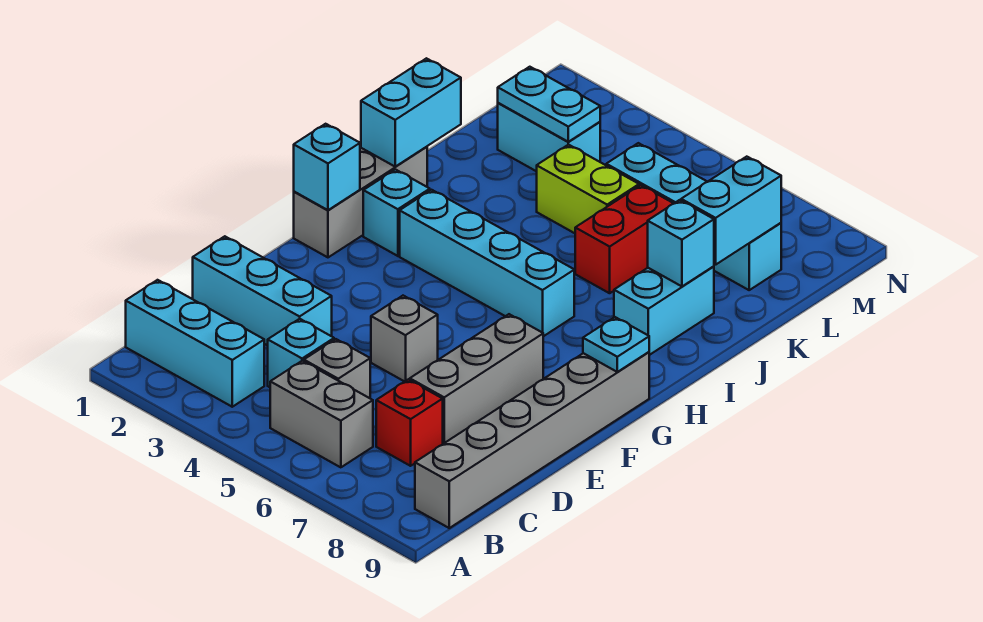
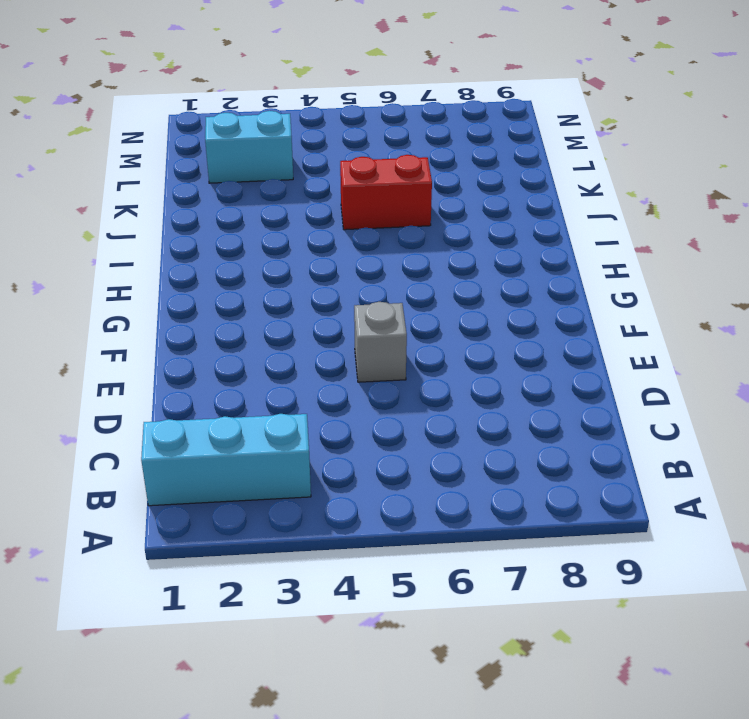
red 1x2 brick [340,155,432,230] -> red 1x2 brick turned to [575,185,674,293]
none -> grey 1x2 brick [270,361,373,467]
none -> grey 1x6 brick [415,352,649,528]
none -> cyan 1x1 brick [268,319,334,387]

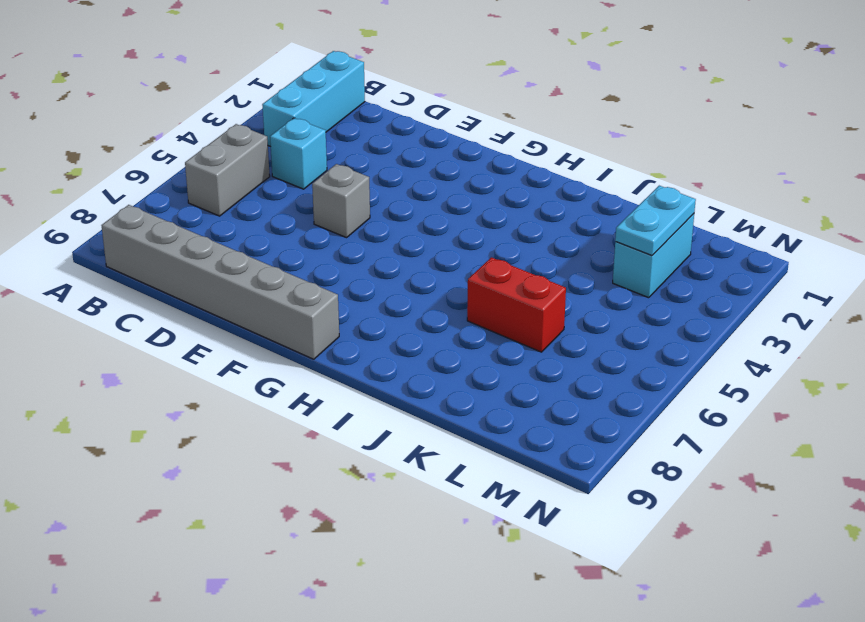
none -> grey 1x1 brick [304,339,370,398]
none -> red 1x1 brick [376,379,443,466]
none -> cyan 1x3 brick [193,236,332,346]

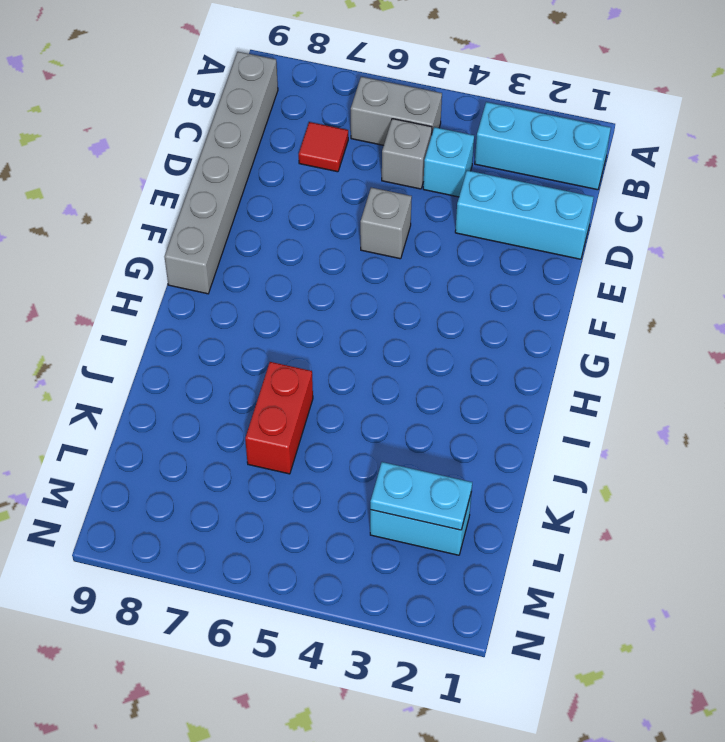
red 1x1 tile [299,122,348,172] -> red 1x1 brick [376,379,443,466]
none -> grey 1x3 brick [410,314,543,444]
none -> grey 1x3 brick [294,147,427,257]
none -> cyan 1x1 brick [363,170,430,256]

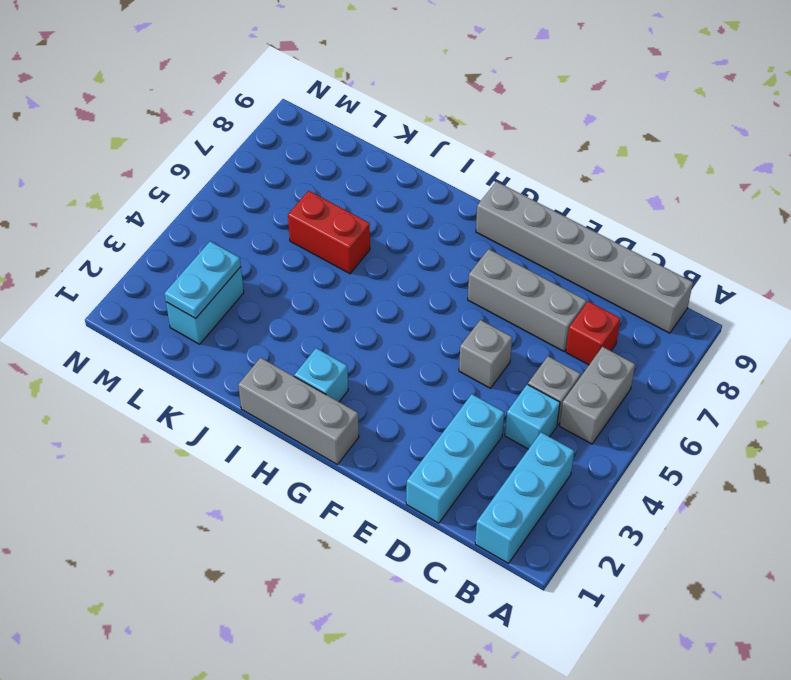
none -> cyan 1x4 brick [400,190,574,336]
none -> cyan 1x2 brick [614,266,714,355]
none -> lime 1x2 brick [537,145,639,233]

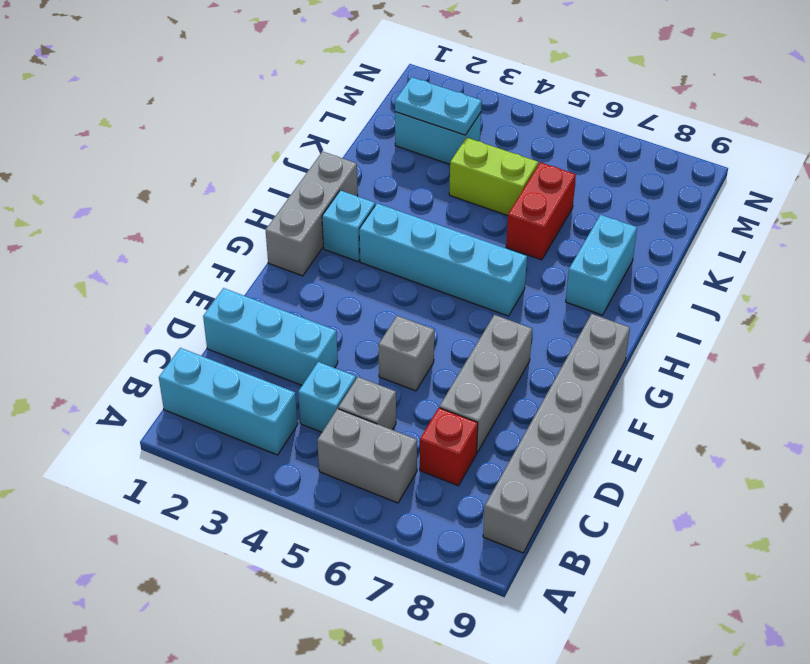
none -> cyan 1x4 brick [606,143,781,290]
none -> cyan 1x1 brick [294,124,360,210]
none -> cyan 1x1 plate [583,317,649,372]

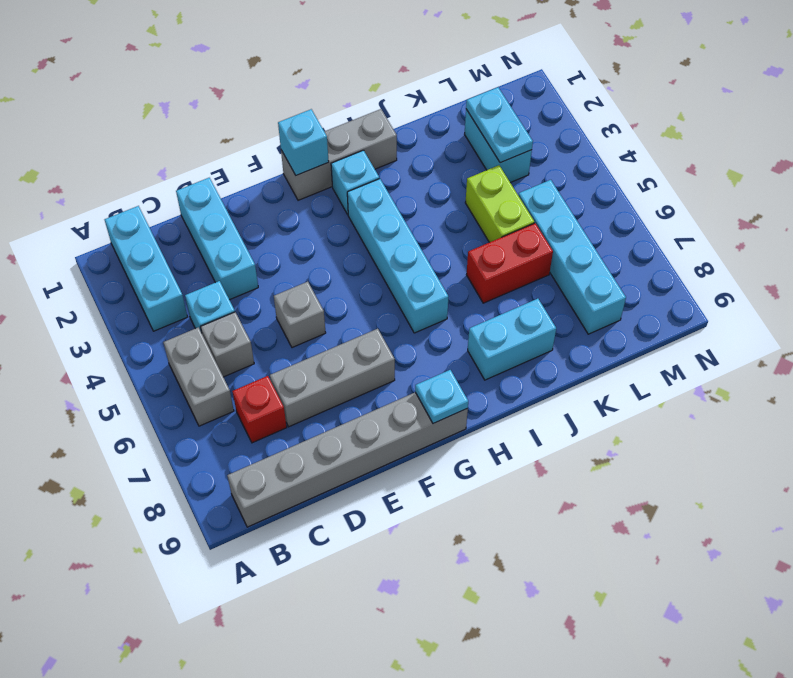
none -> cyan 1x2 brick [361,58,461,167]
none -> cyan 1x1 brick [648,200,714,286]
none -> cyan 1x2 brick [681,157,781,265]

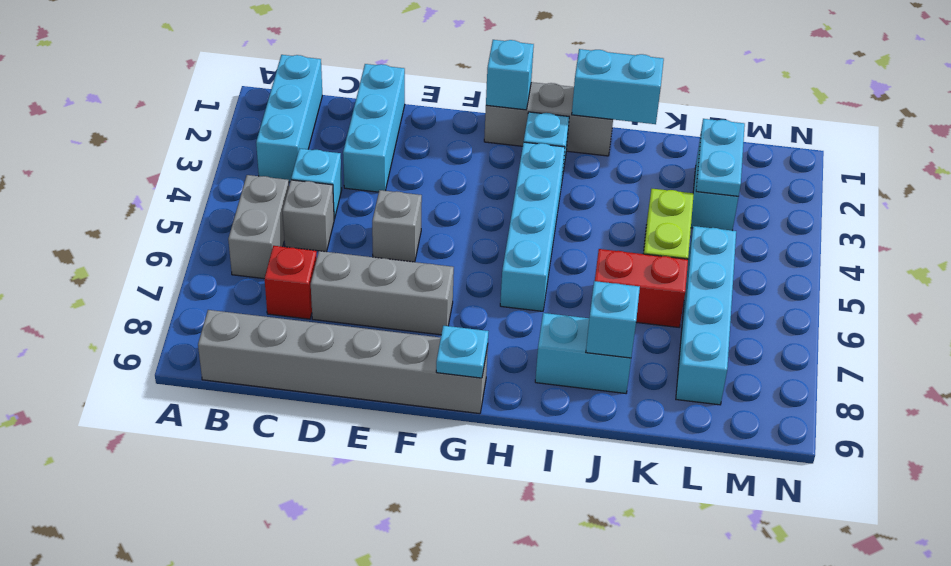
none -> cyan 1x2 brick [681,157,781,265]

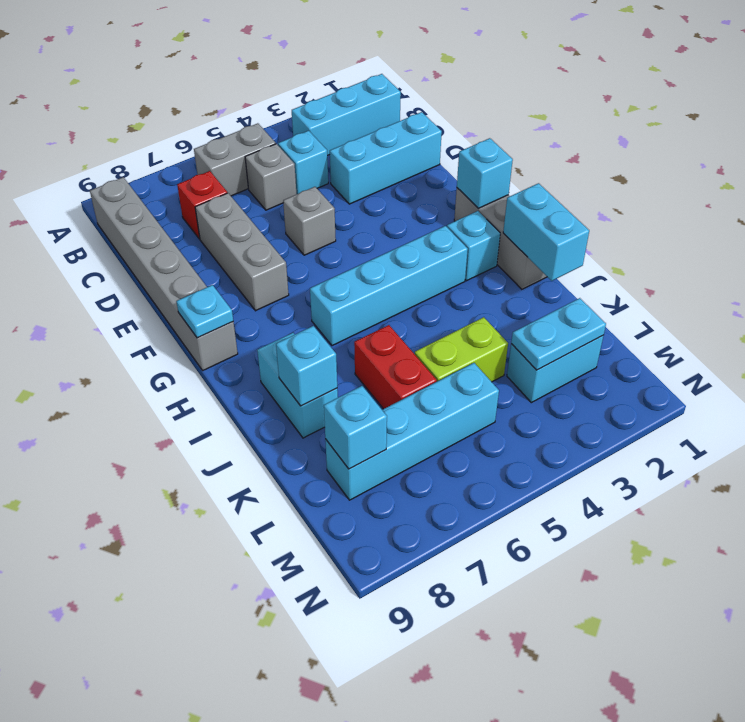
cyan 1x1 brick [324,386,387,469] -> cyan 1x2 brick [681,157,781,265]

